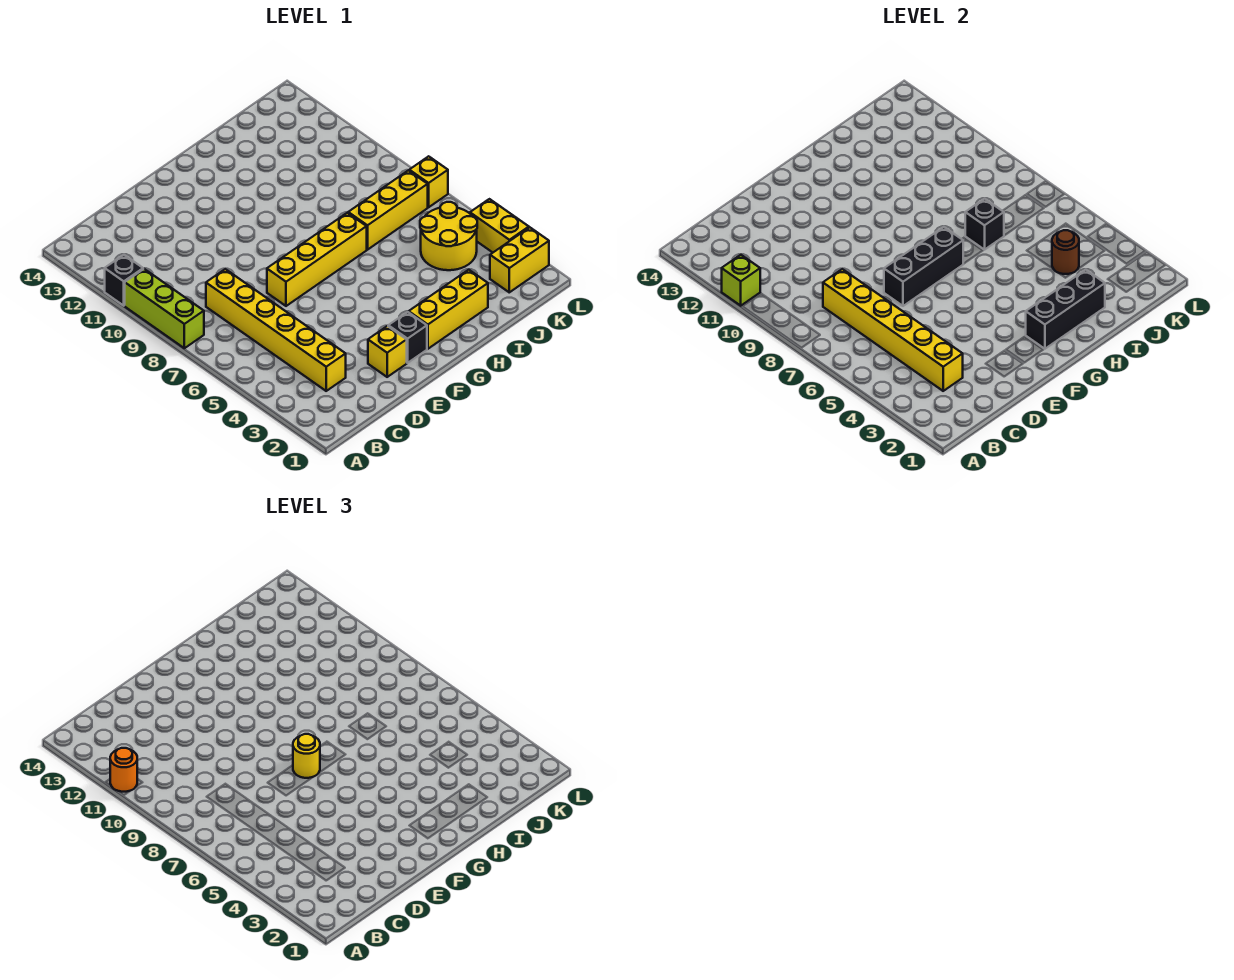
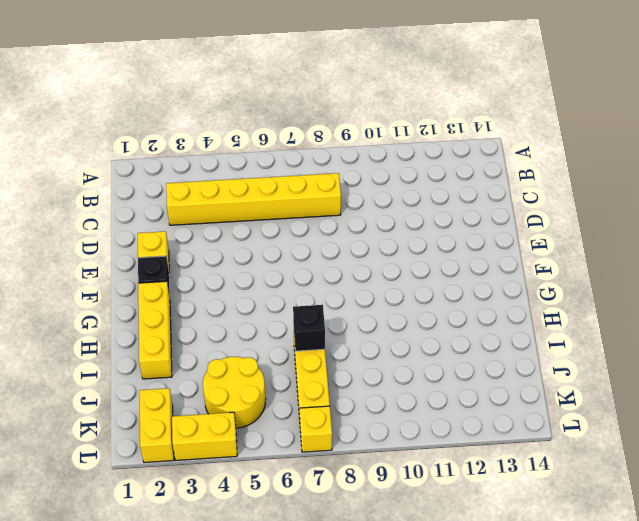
none -> lime 1x3 brick [125,269,204,348]
none -> black 1x1 brick [105,255,143,306]
none -> yellow 1x4 brick [267,213,367,306]

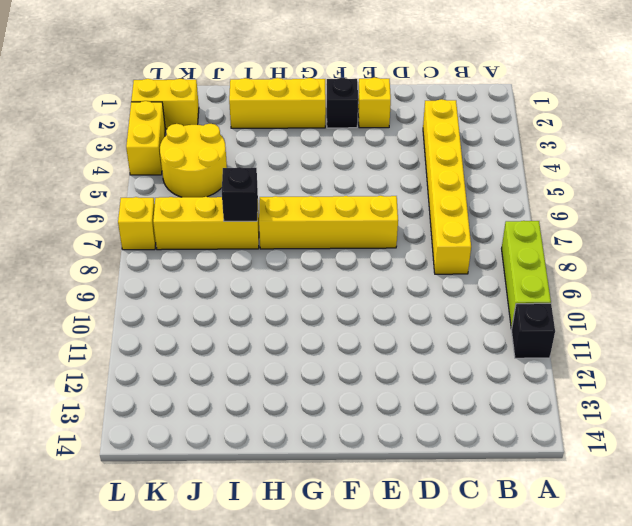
none -> lime 1x1 brick [722,255,760,306]
none -> yellow 1x6 brick [823,269,963,391]
none -> black 1x3 brick [884,227,963,306]

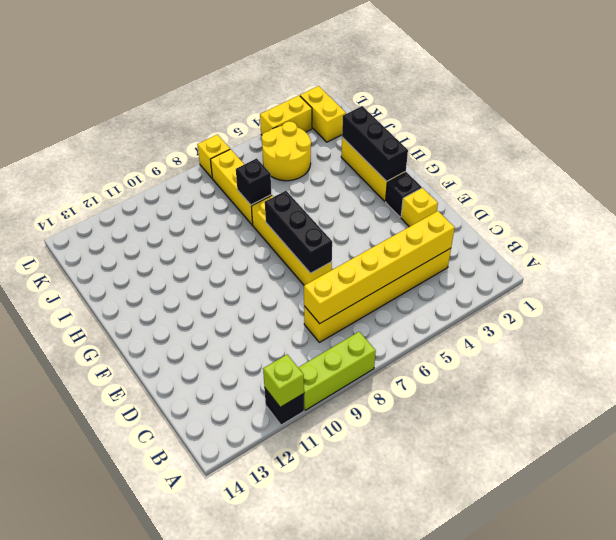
none -> brown 1x1 round brick [1052,230,1079,274]
none -> orange 1x1 round brick [110,748,137,792]
none -> yellow 1x1 round brick [293,734,320,778]

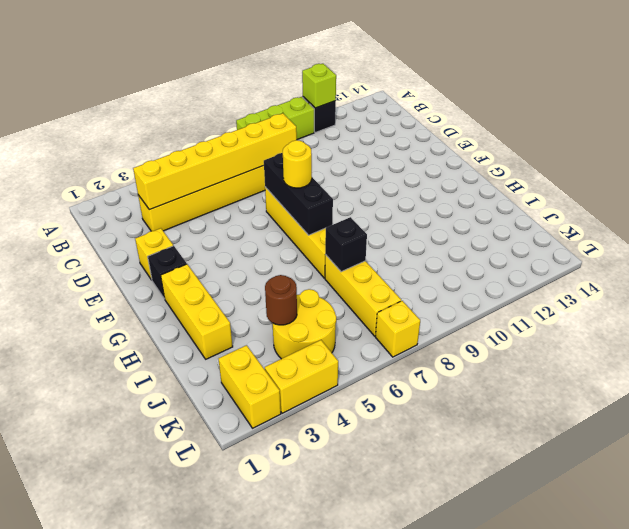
none -> black 1x3 brick [1026,270,1105,349]
none -> orange 1x1 round brick [110,748,137,792]

